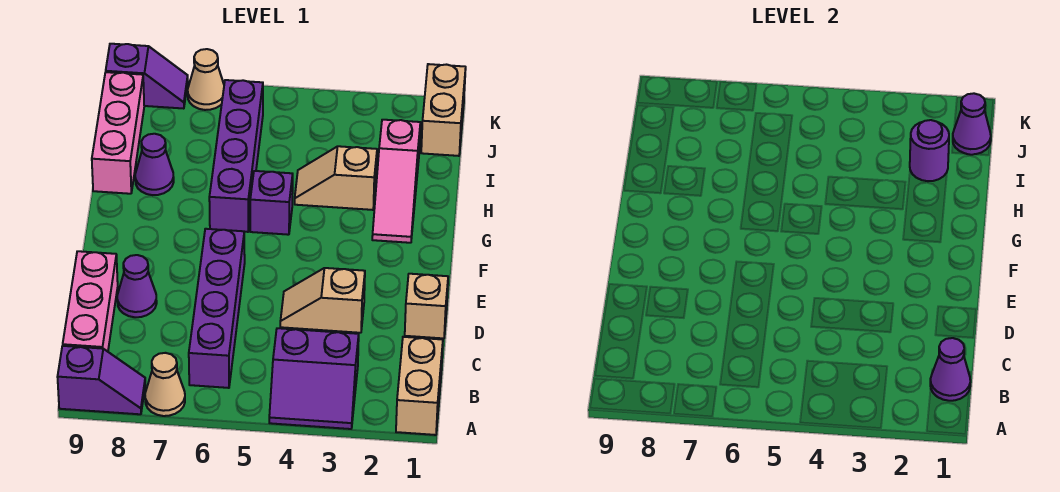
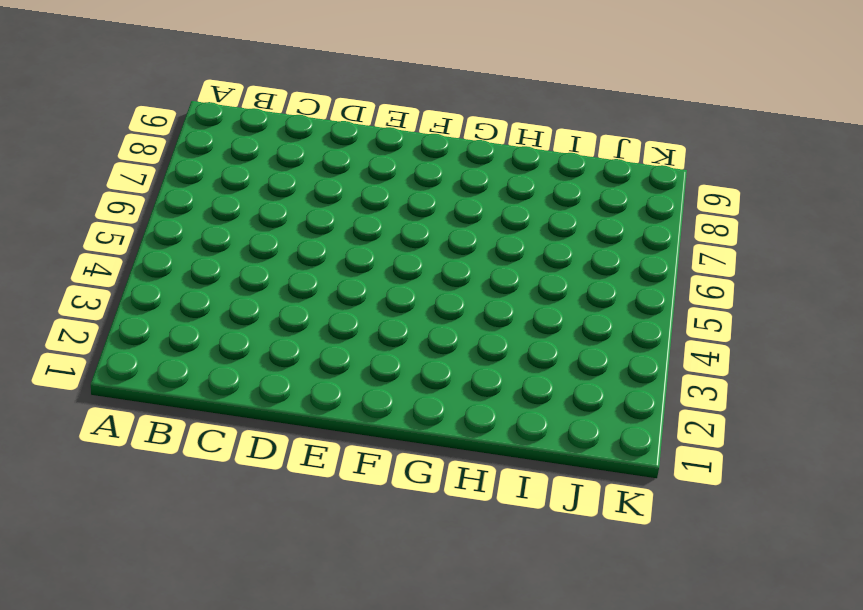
none -> tan 1x2 brick [396,337,443,435]
none -> purple 2x2 slope [269,328,359,429]
none -> tan 1x1 cone [145,353,185,416]

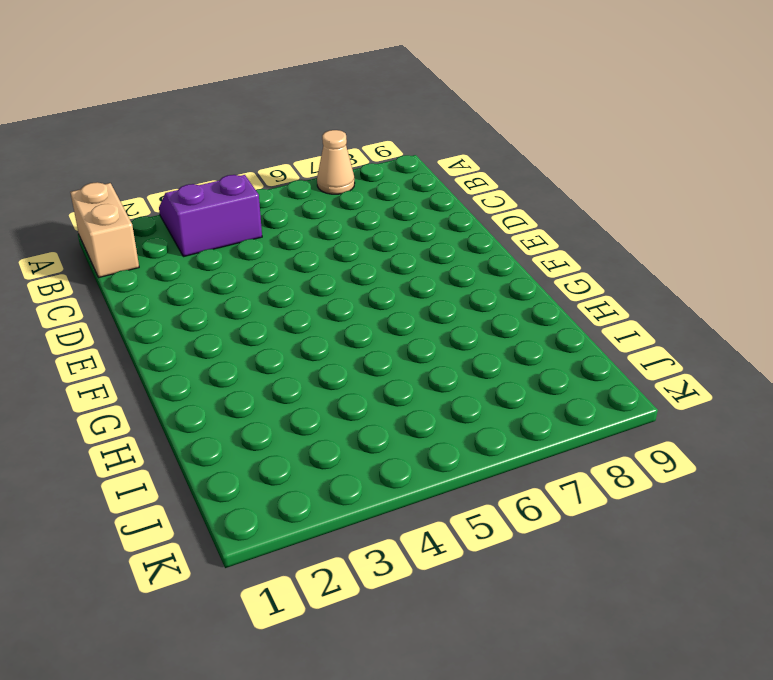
none -> purple 1x2 slope [58,346,145,414]
none -> purple 1x4 brick [189,229,245,388]
none -> pink 1x3 brick [63,251,118,352]

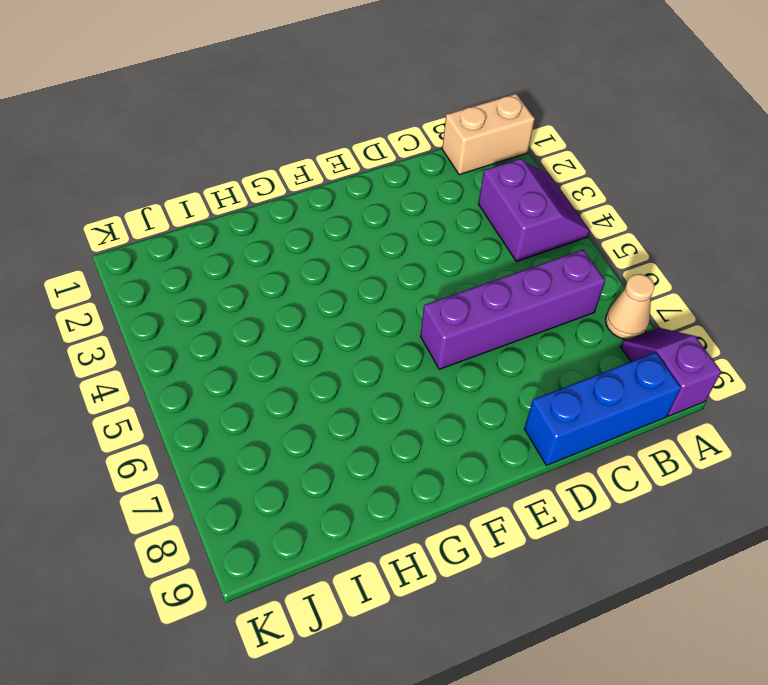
blue 1x3 brick [524,352,681,465] -> pink 1x3 brick [63,251,118,352]
none -> tan 1x1 brick [405,274,448,338]
none -> tan 1x2 slope [280,268,365,333]
none -> purple 1x1 cone [117,255,157,317]

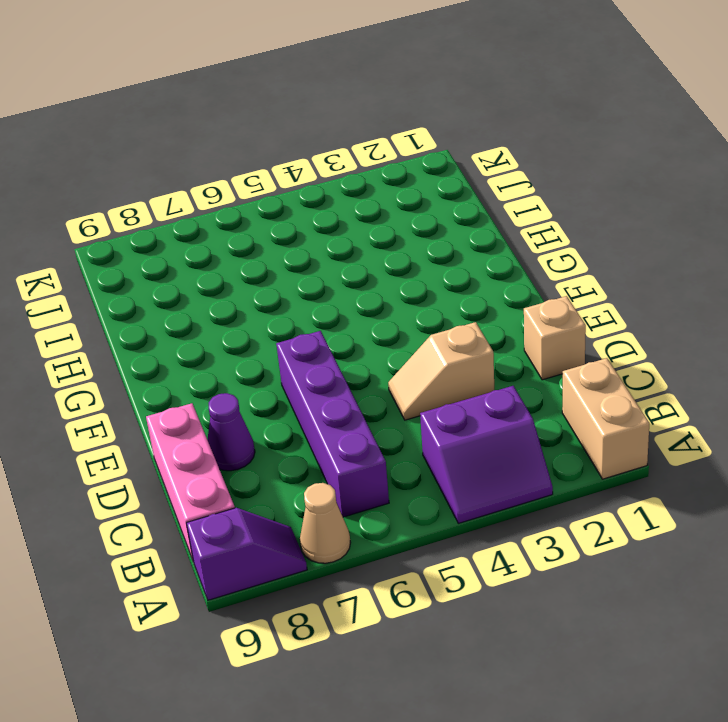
none -> pink 1x3 slope [372,120,420,243]
none -> purple 1x1 brick [250,171,293,235]
none -> purple 1x4 brick [209,80,263,232]

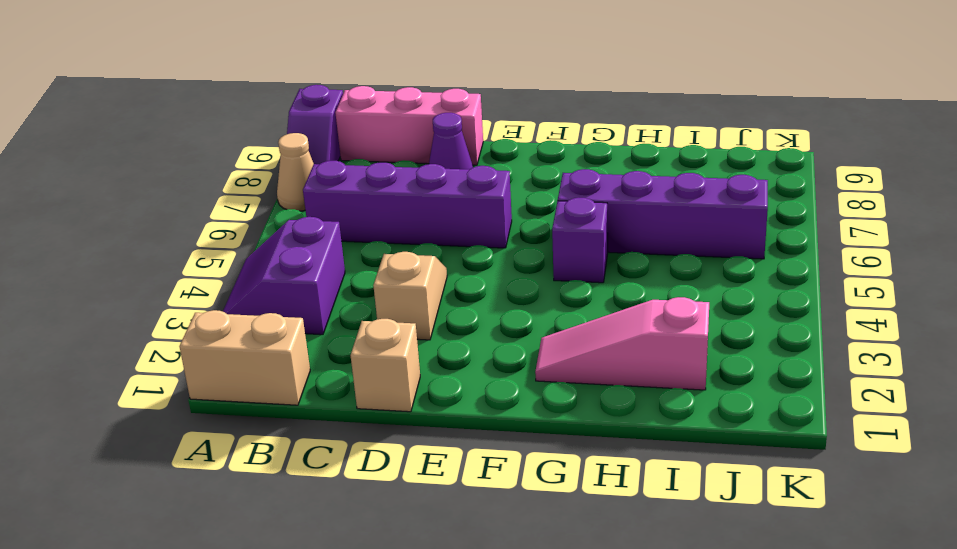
none -> tan 1x2 slope [295,146,377,210]
none -> purple 1x1 cone [135,134,174,195]
none -> pink 1x3 brick [92,72,144,194]

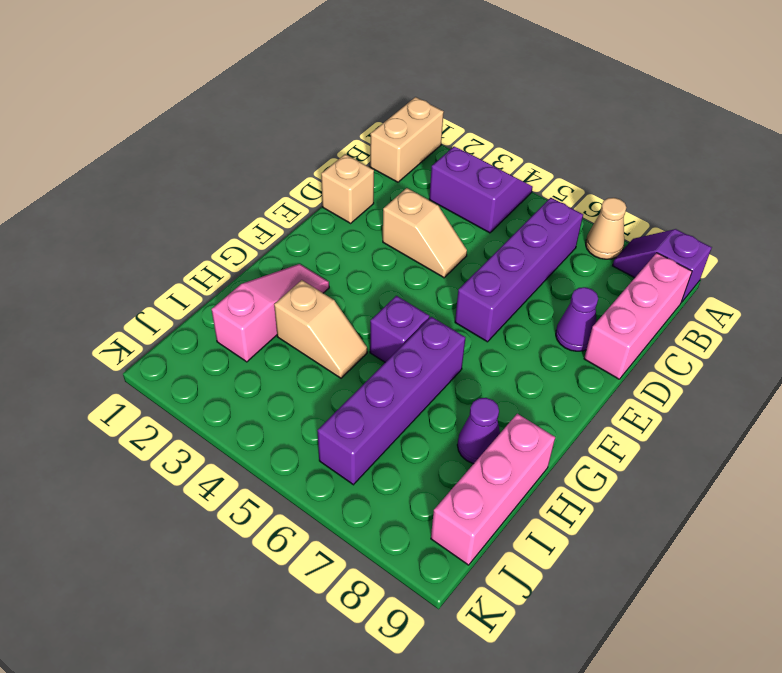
none -> tan 1x2 brick [421,64,466,156]
none -> tan 1x1 cone [188,49,224,110]
none -> purple 1x2 slope [106,44,188,109]

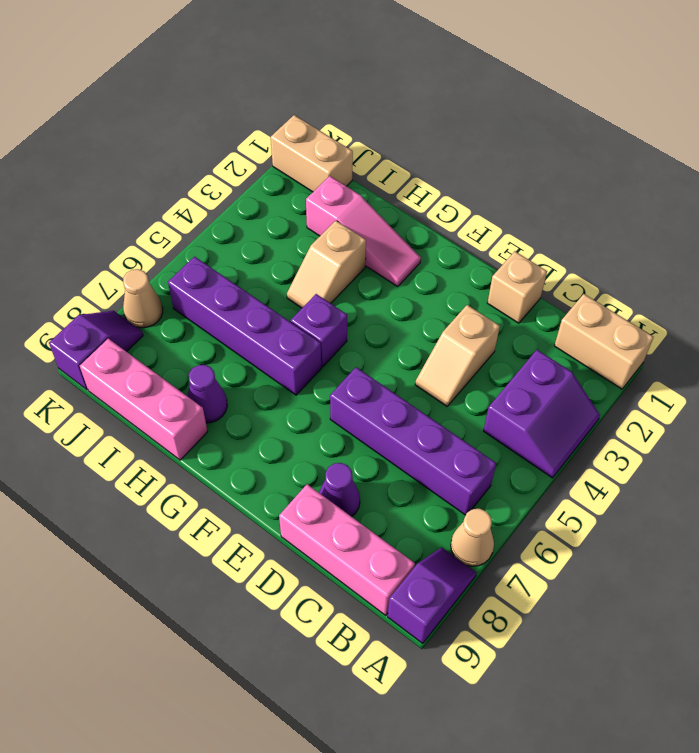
none -> purple 1x1 cone [930,338,970,401]
none -> purple 1x1 round brick [910,120,949,181]
none -> purple 1x1 cone [953,93,991,155]

